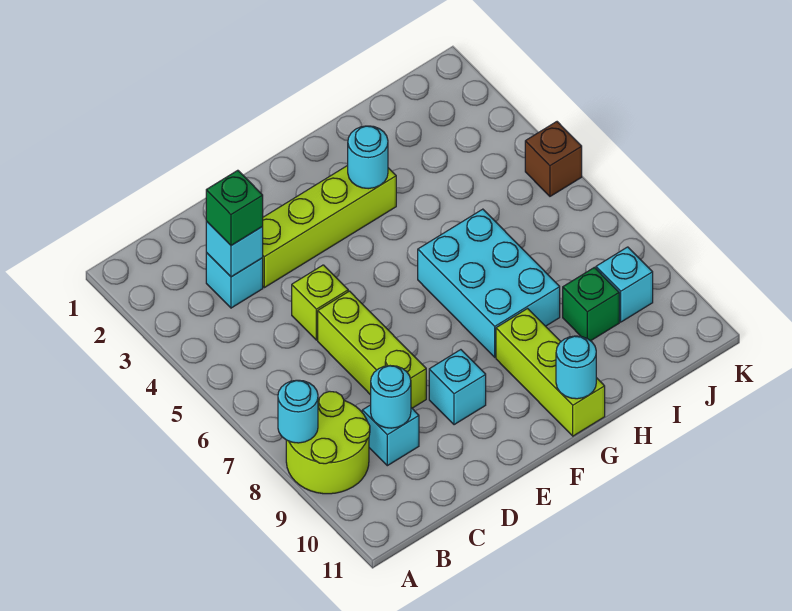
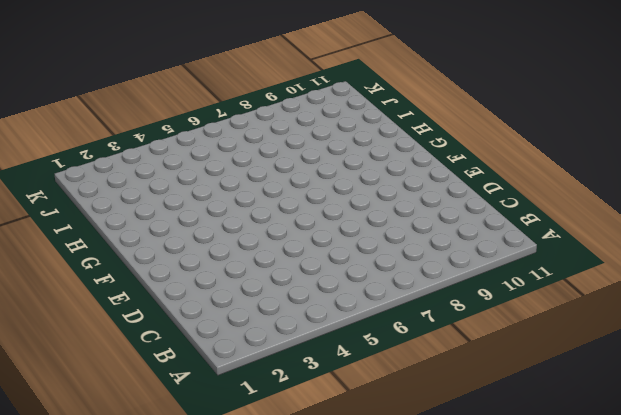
none -> lime 2x2 round brick [286,391,370,494]
none -> cyan 1x1 brick [206,253,263,308]
none -> cyan 1x1 brick [362,405,419,466]

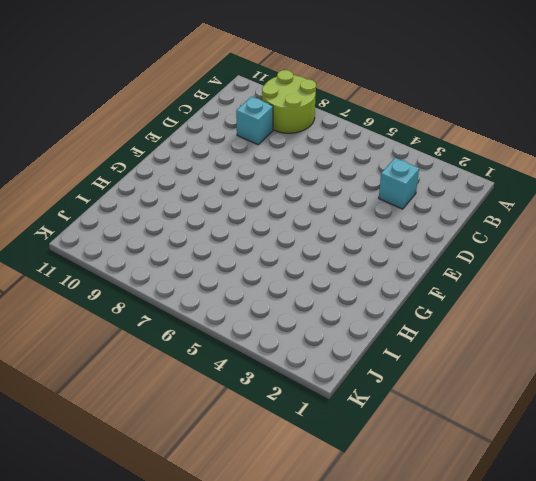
none -> lime 1x4 brick [262,165,396,288]
none -> lime 1x1 brick [292,265,348,340]
none -> lime 1x3 brick [318,291,426,408]

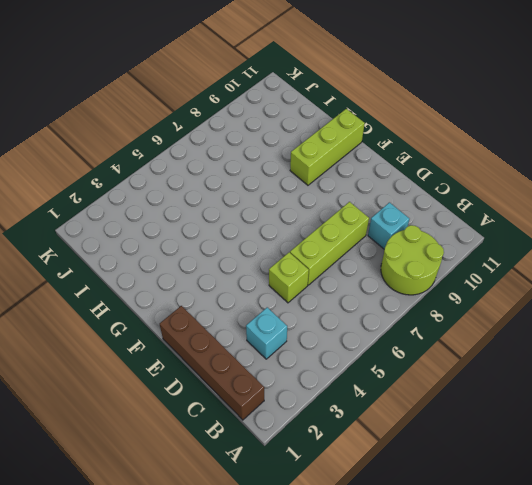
brown 1x4 brick [159,306,264,420] -> none
none -> lime 1x4 brick [262,165,396,288]
none -> cyan 1x1 brick [429,350,486,425]
none -> cyan 2x3 brick [418,209,560,357]

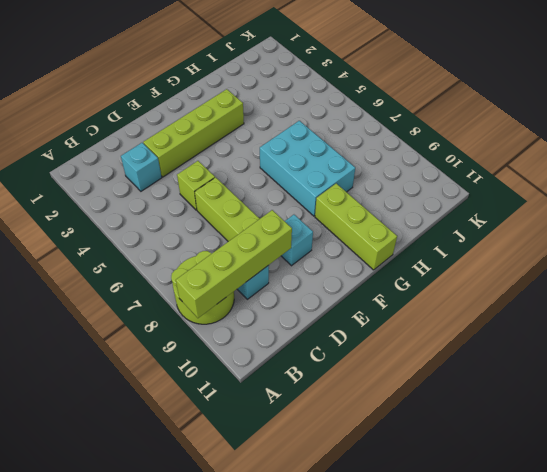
lime 1x4 brick [176,210,292,318] -> cyan 1x1 round brick [371,366,411,428]
none -> green 1x1 brick [563,267,619,341]
none -> cyan 1x1 brick [596,247,653,322]
none -> brown 1x1 brick [525,122,582,196]

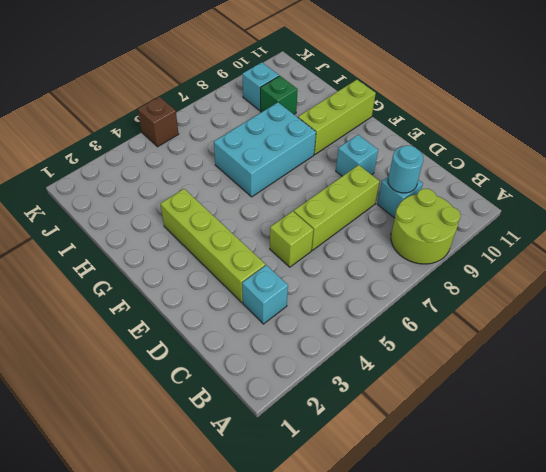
none -> cyan 1x1 round brick [278,380,318,443]
none -> cyan 1x1 brick [206,221,263,277]
none -> cyan 1x1 round brick [348,126,388,189]

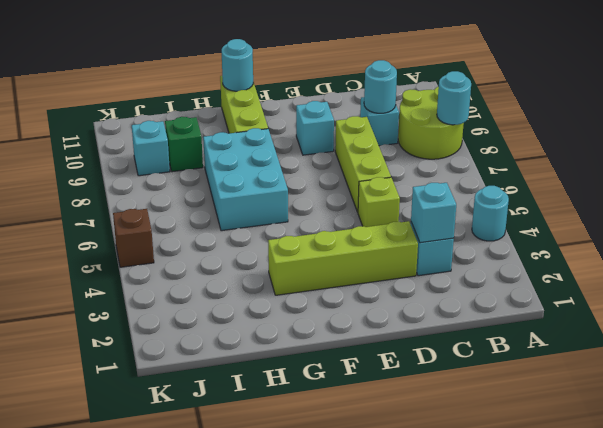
cyan 1x1 round brick [472,186,509,241] -> cyan 1x1 round brick moved to [348,126,388,189]
none -> green 1x1 brick [206,170,263,245]

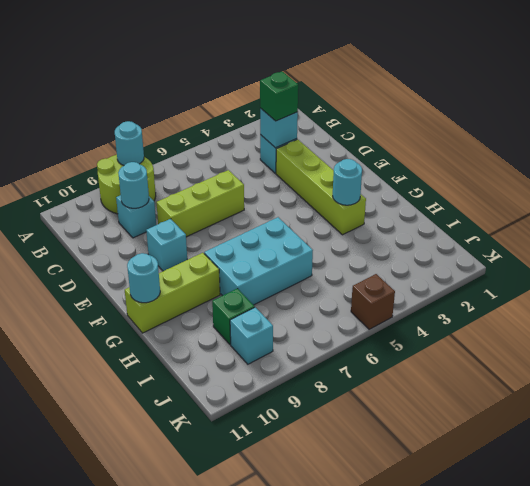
none -> lime 1x1 brick [292,265,348,340]

